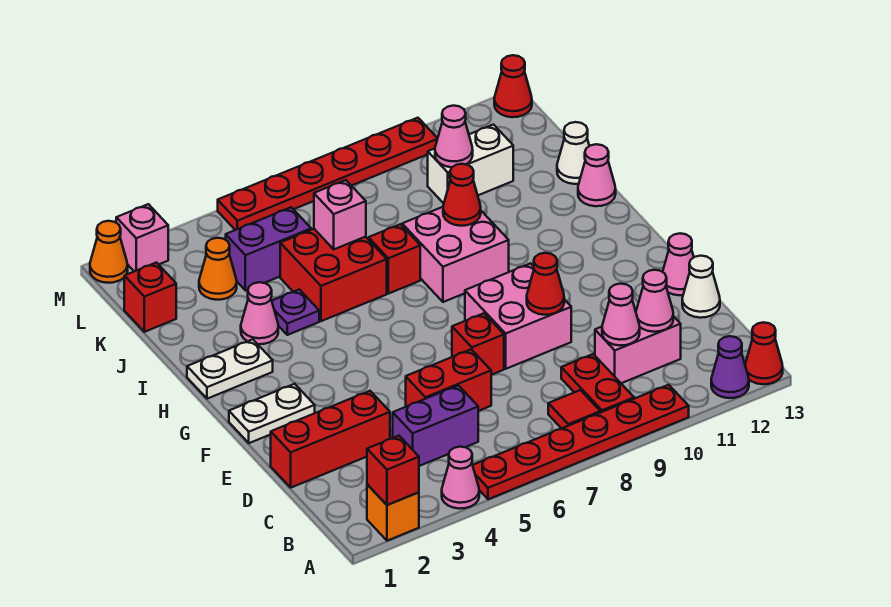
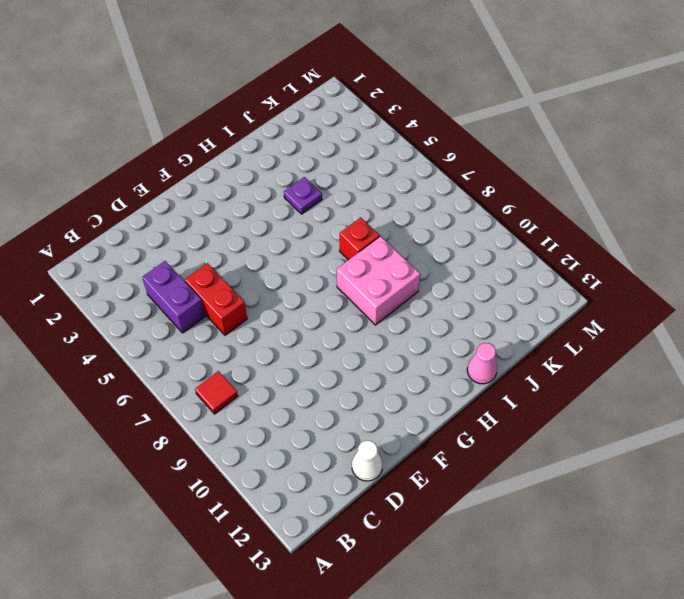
none -> orange 1x1 brick [367,485,419,541]
none -> pink 1x1 cone [442,447,479,509]
none -> red 1x6 plate [473,385,689,499]
none -> purple 1x1 cone [711,336,749,398]

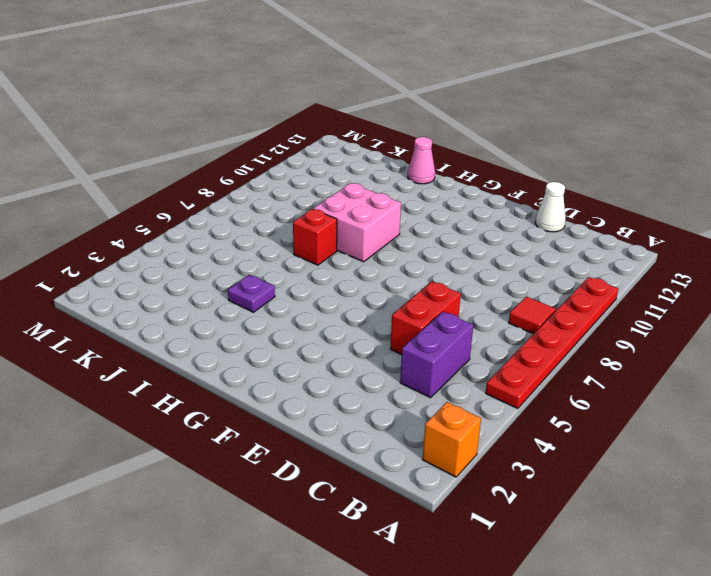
none -> pink 1x1 cone [442,447,479,509]
none -> purple 1x1 cone [711,336,749,398]
none -> red 1x1 cone [745,322,783,384]
none -> red 1x2 plate [561,354,634,412]

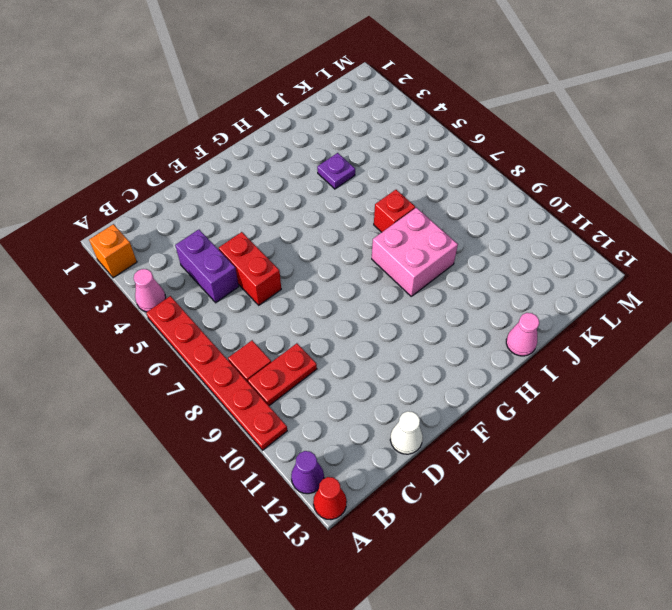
none -> pink 1x2 brick [595,316,681,383]
none -> red 1x3 brick [271,391,390,488]
none -> red 1x1 brick [452,313,504,375]
none -> pink 2x2 brick [465,263,571,369]

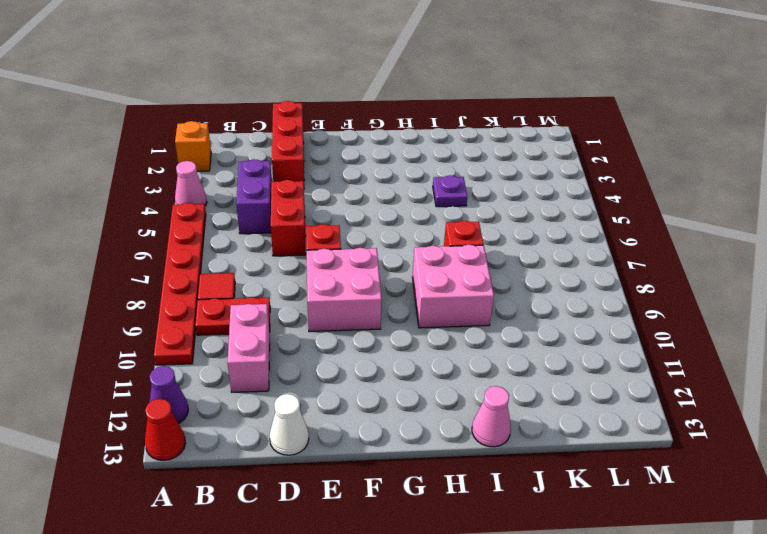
none -> pink 1x1 cone [663,233,694,295]
none -> white 1x2 plate [229,384,315,443]
none -> white 1x2 plate [187,339,273,399]
none -> pink 1x1 cone [241,282,278,344]

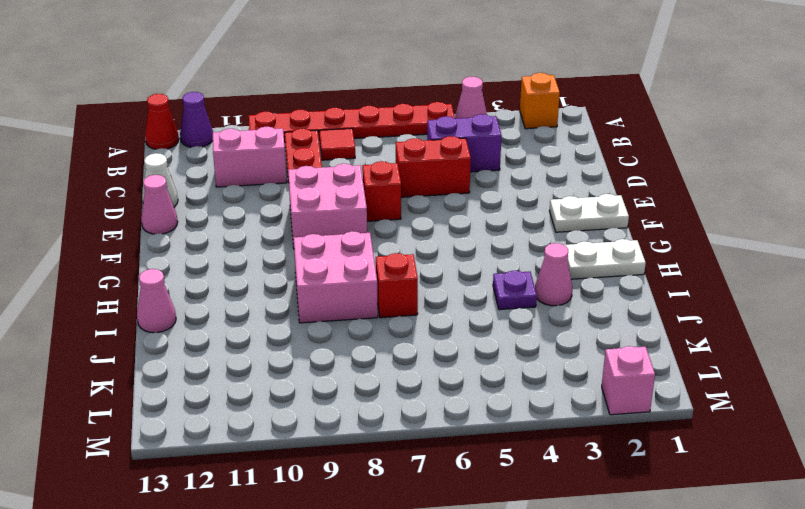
none -> red 1x3 brick [271,391,390,488]
none -> red 2x2 brick [280,229,387,321]
none -> white 1x1 cone [557,122,589,184]
none -> red 1x1 brick [124,263,176,332]

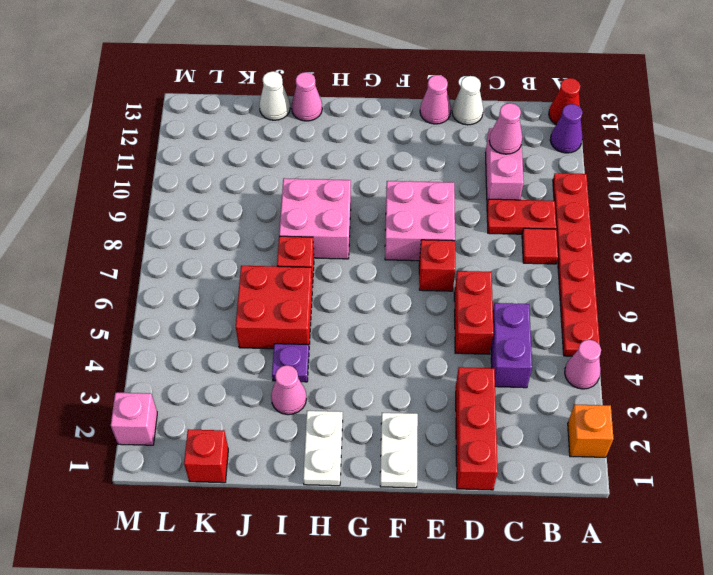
none -> orange 1x1 cone [199,238,237,300]
none -> purple 1x2 brick [226,207,311,291]
none -> white 1x2 brick [428,125,513,203]
none -> orange 1x1 cone [90,221,128,283]

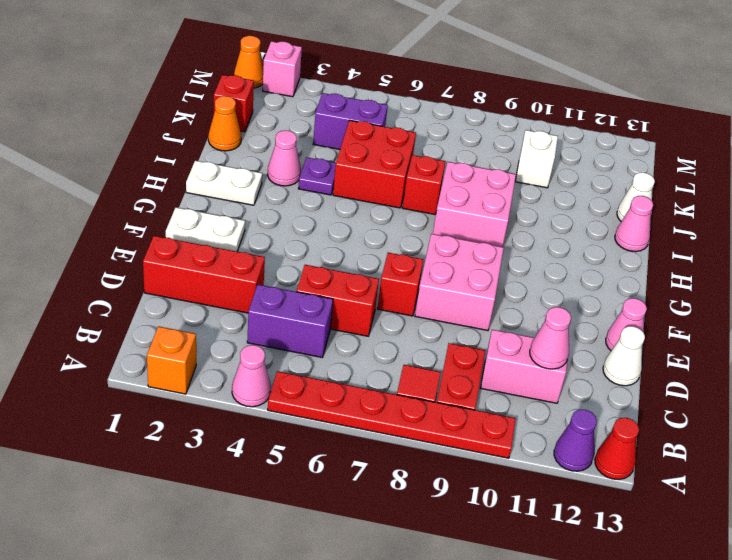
orange 1x1 cone [208,96,241,151] -> orange 1x1 cone moved to [199,238,237,300]
white 1x1 brick [515,130,558,188] -> white 1x2 brick [428,125,513,203]
none -> red 1x6 plate [218,118,438,230]
none -> red 1x1 cone [494,55,532,117]
none -> red 1x1 brick [367,436,419,505]
none -> pink 1x1 cone [602,284,640,346]

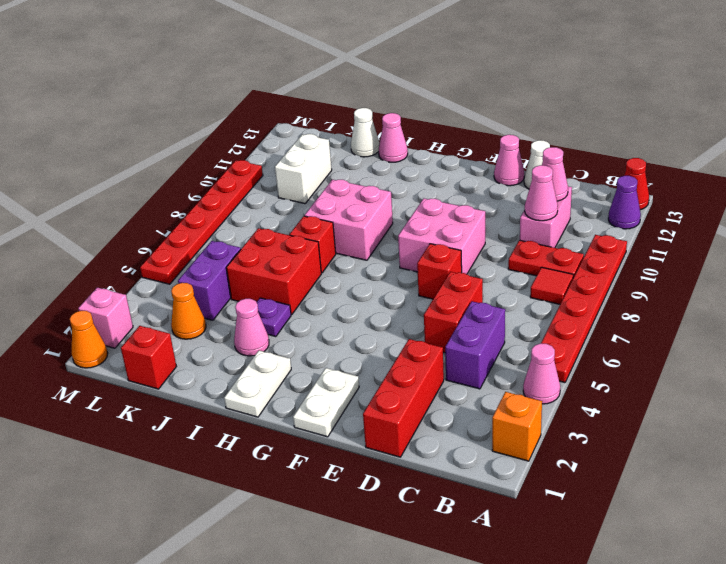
none -> red 1x1 cone [494,55,532,117]
none -> red 1x1 brick [367,436,419,505]
none -> red 1x1 cone [527,253,564,315]
none -> red 1x1 cone [443,164,481,226]

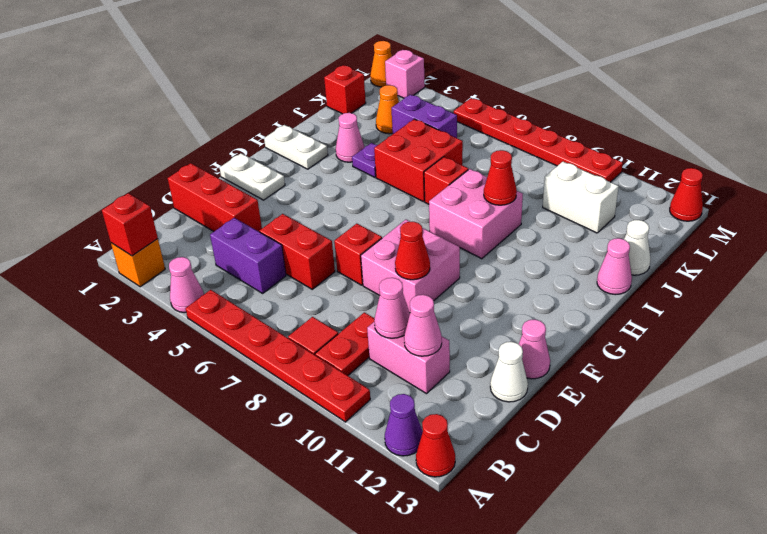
none -> pink 1x1 brick [314,180,366,249]
none -> pink 1x1 cone [435,106,473,167]

